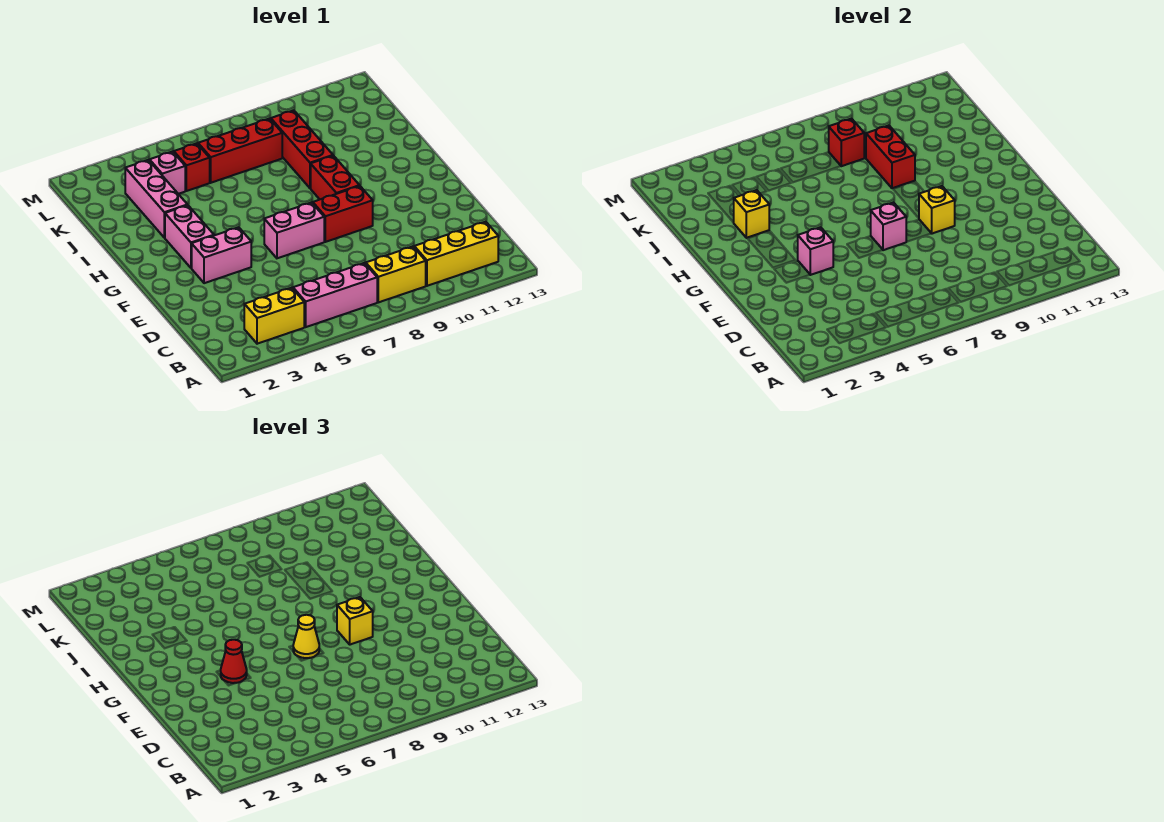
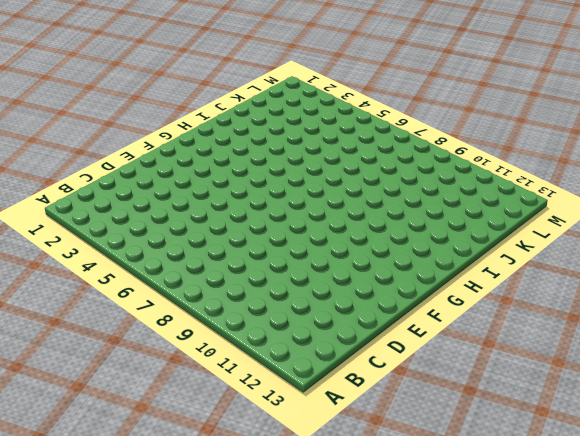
none -> yellow 1x2 brick [244,288,304,344]
none -> pink 1x3 brick [293,263,377,327]
none -> yellow 1x2 brick [366,247,426,302]

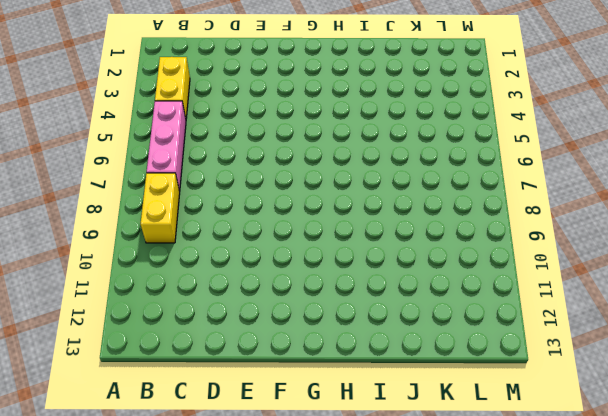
none -> yellow 1x3 brick [414,222,498,286]
none -> pink 1x2 brick [192,227,251,283]
none -> pink 1x2 brick [264,202,324,258]

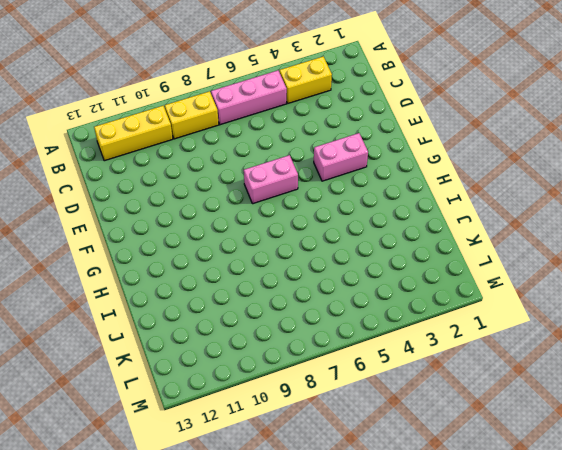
none -> red 1x2 brick [313,186,373,242]
none -> pink 1x2 brick [165,205,214,268]
none -> red 1x2 brick [311,156,360,199]

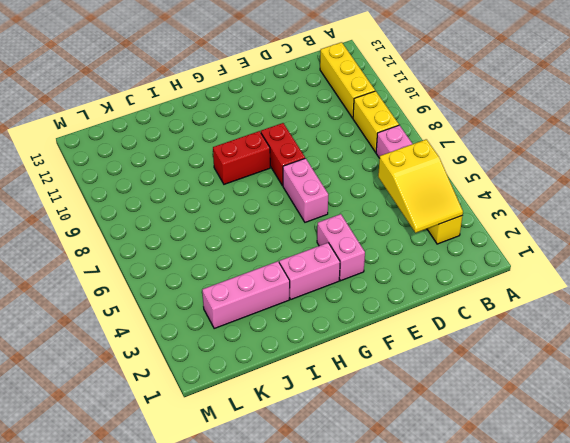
yellow 2x3 slope [378,139,463,233] -> none
none -> red 1x3 brick [271,110,333,188]
none -> pink 1x1 brick [150,152,185,194]
none -> red 1x1 brick [174,143,210,191]

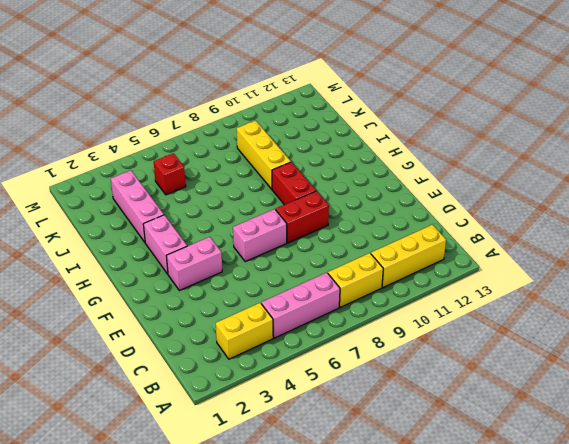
yellow 1x3 brick [237,120,291,189] -> red 1x3 brick [271,110,333,188]
none -> pink 1x1 brick [150,152,185,194]
none -> red 1x3 brick [198,119,282,183]
none -> pink 1x1 brick [798,227,833,275]

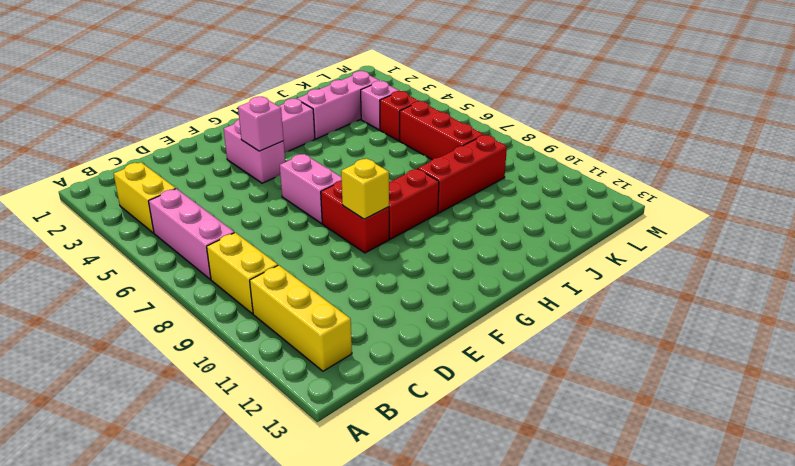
none -> pink 1x1 brick [871,202,906,250]
none -> yellow 1x1 brick [733,190,769,238]
none -> red 1x2 brick [866,126,915,188]

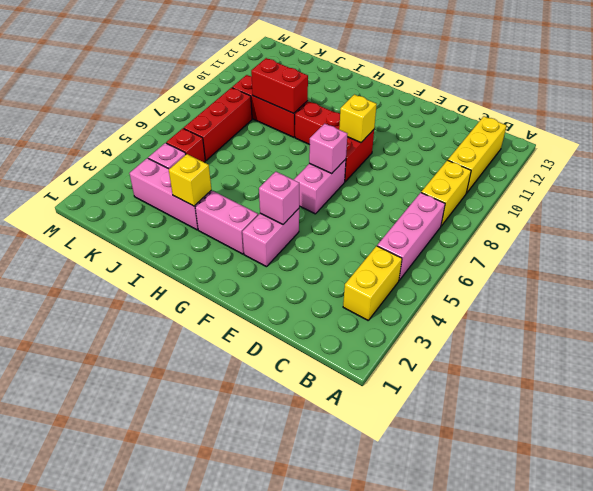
none -> red 1x1 brick [829,119,864,166]
none -> red 1x1 cone [221,640,247,683]
none -> yellow 1x1 cone [293,615,319,658]

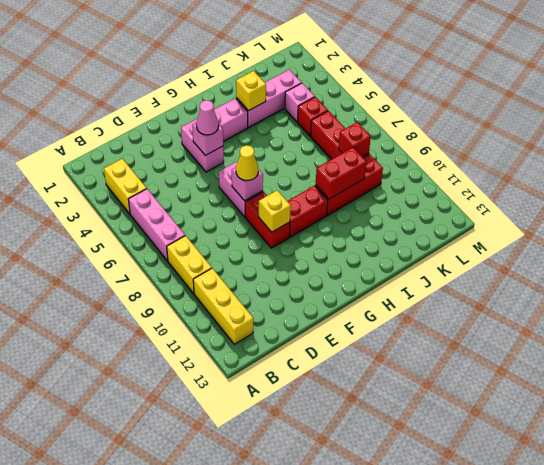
pink 1x1 cone [196,100,219,135] -> red 1x1 cone [221,640,247,683]
none -> yellow 1x1 brick [337,597,373,645]

